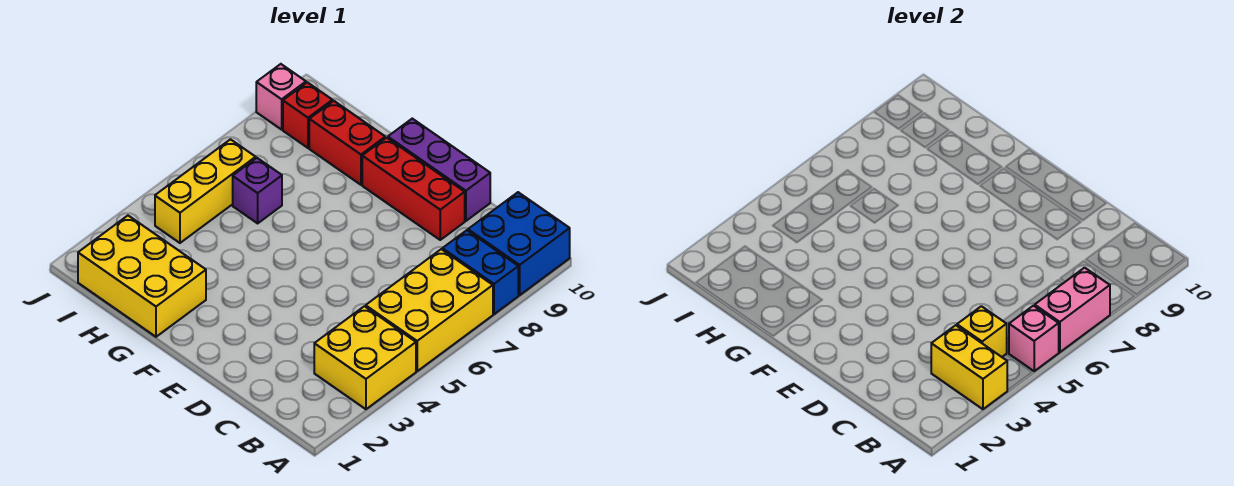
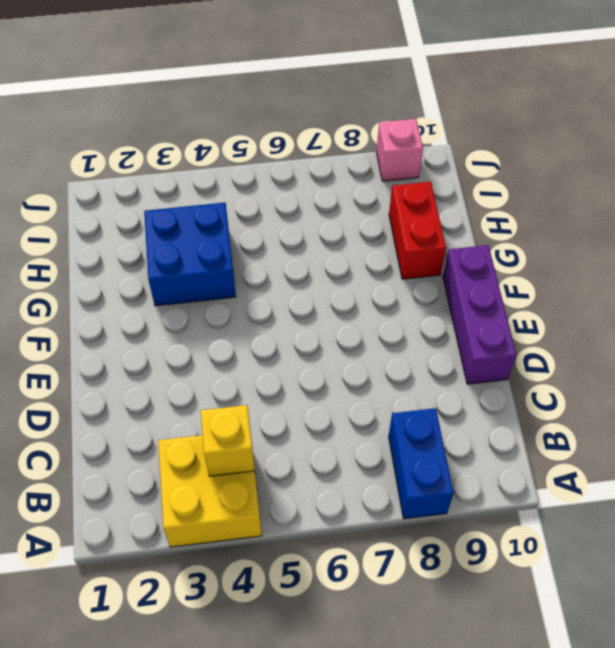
blue 2x2 brick [144,203,236,306] -> blue 2x2 brick moved to [468,192,570,295]
none -> yellow 2x3 brick [366,249,493,371]
none -> red 1x3 brick [362,138,465,240]
none -> yellow 2x3 brick [78,216,206,337]

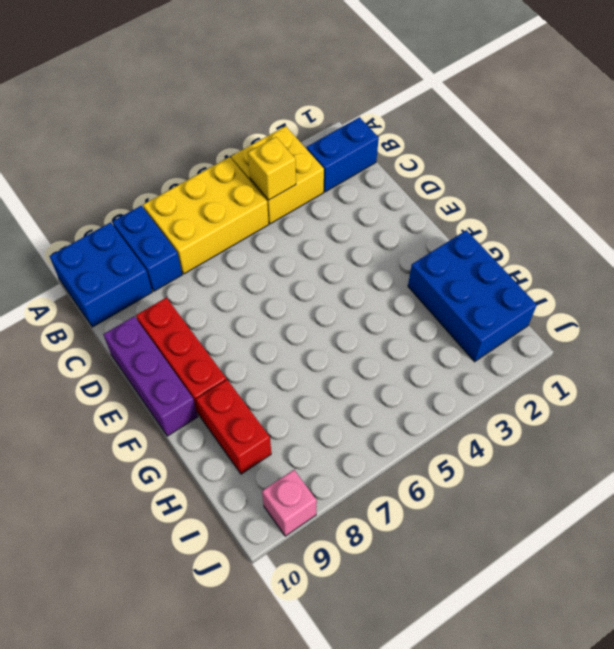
blue 1x2 brick [306,117,379,192] -> none
blue 2x3 brick [408,230,537,362] -> yellow 2x3 brick [78,216,206,337]
none -> purple 1x1 brick [233,158,282,223]
none -> yellow 1x3 brick [155,139,256,243]
none -> red 1x1 brick [283,82,332,148]

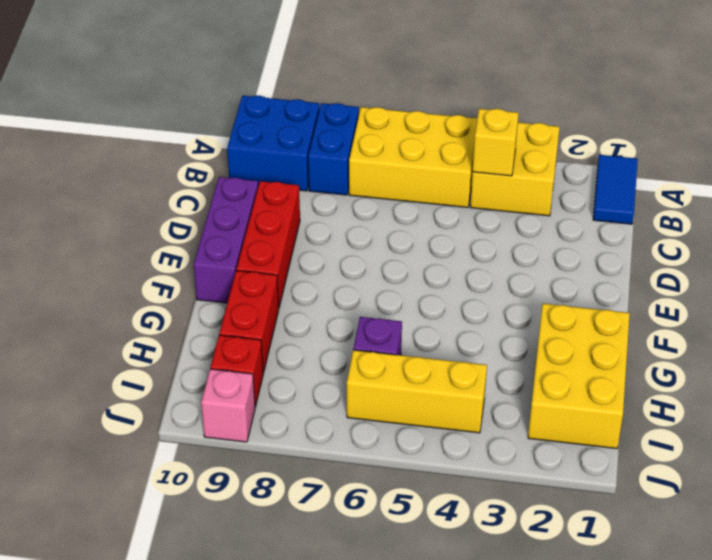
blue 1x2 tile [593,155,638,224] -> none
none -> yellow 1x2 brick [931,325,1007,409]
none -> pink 1x1 brick [1009,306,1059,371]
none -> pink 1x2 brick [1035,268,1110,352]

